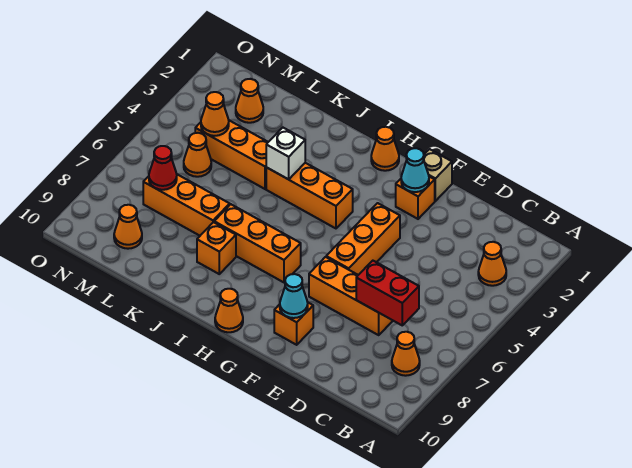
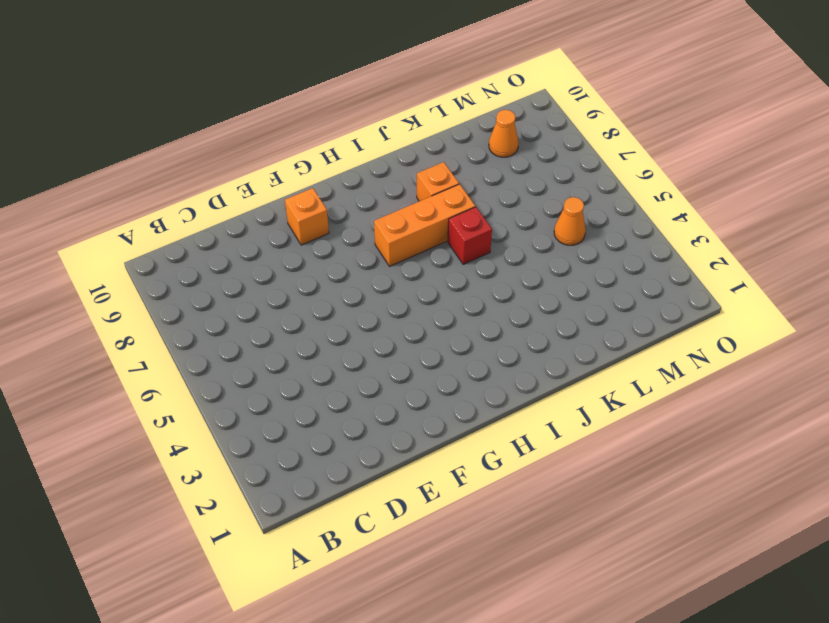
red 1x1 brick [448,207,492,264] -> none
none -> orange 1x1 cone [478,242,506,286]
none -> orange 1x1 cone [392,332,420,376]
none -> orange 1x3 brick [309,257,393,335]

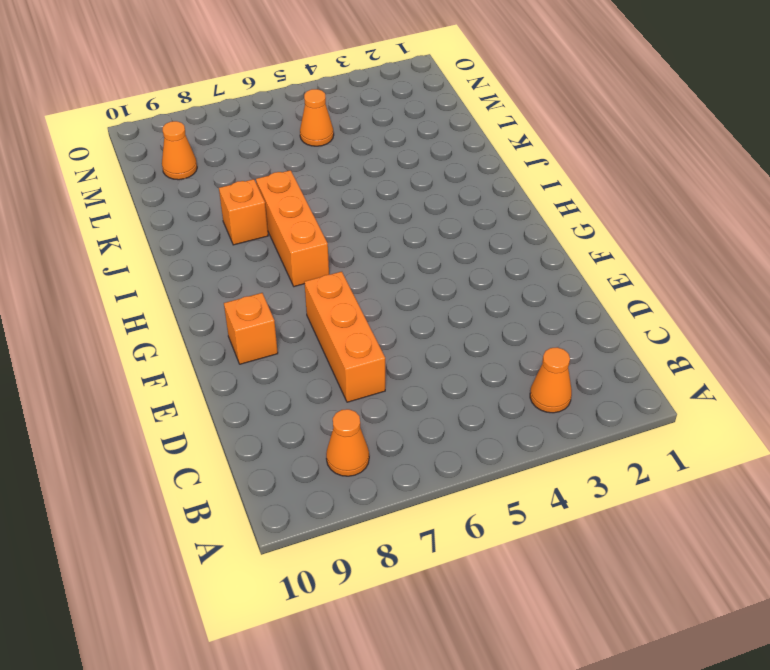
none -> tan 1x1 brick [424,149,452,201]
none -> orange 1x1 brick [396,177,435,219]
none -> orange 1x3 brick [326,203,400,275]

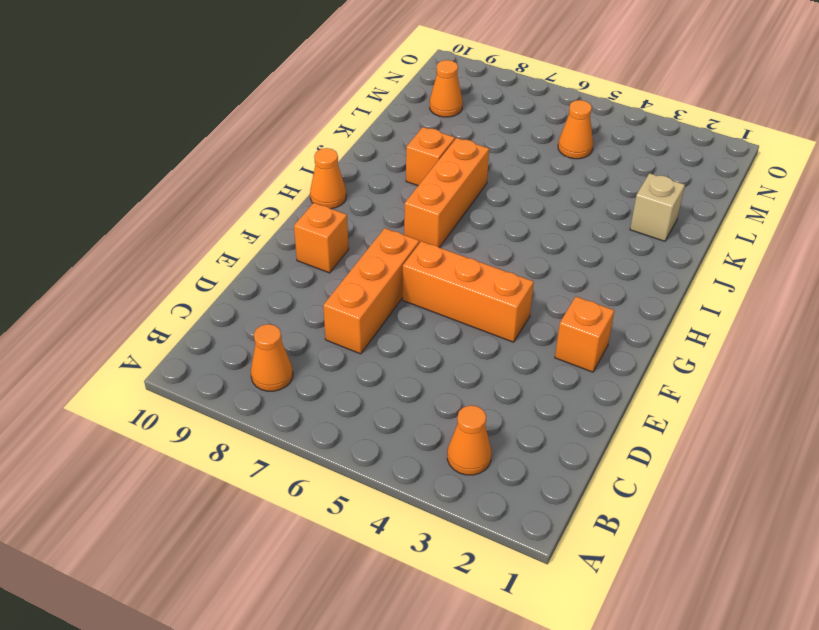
tan 1x1 brick [630,173,685,241] -> tan 1x1 brick moved to [424,149,452,201]
none -> orange 1x1 cone [371,127,399,171]
none -> orange 1x3 brick [266,163,353,228]
none -> orange 1x3 brick [195,120,268,189]

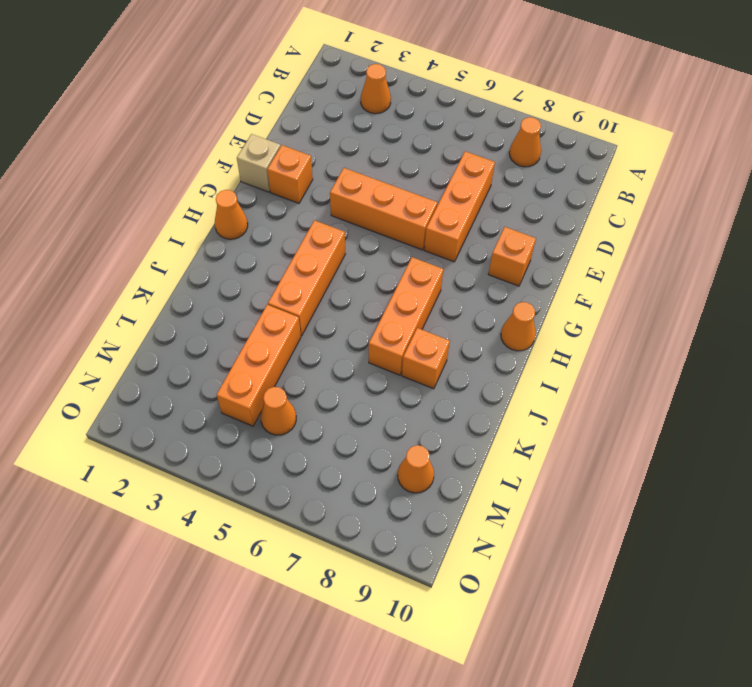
none -> orange 1x3 brick [143,174,230,236]
none -> orange 1x1 cone [236,79,263,123]
none -> red 1x2 brick [356,261,419,325]

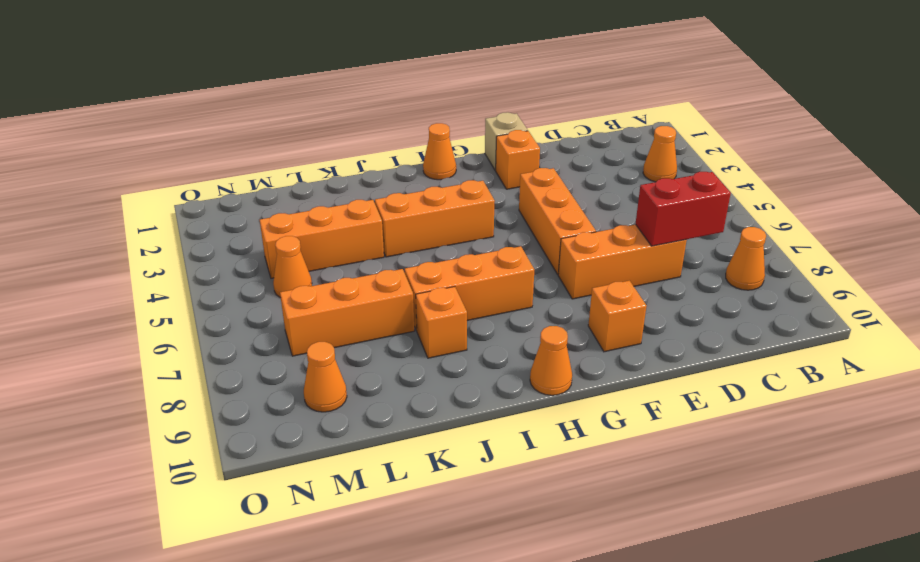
none -> orange 1x1 cone [236,79,263,123]
none -> cyan 1x1 cone [401,148,429,192]
none -> cyan 1x1 cone [280,274,308,318]

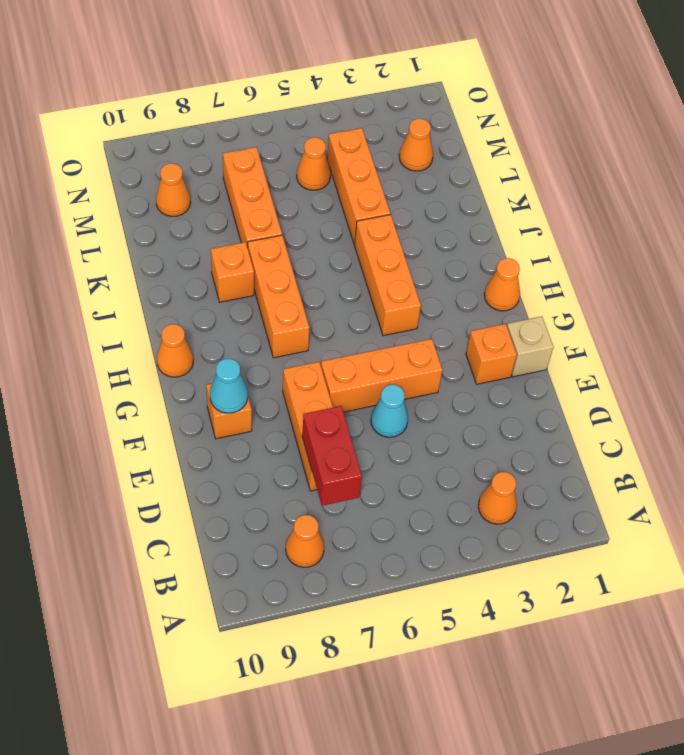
cyan 1x1 cone [371,385,408,437] -> cyan 1x1 cone moved to [401,148,429,192]
none -> white 1x1 brick [266,128,305,179]
none -> orange 1x1 cone [201,92,229,136]
none -> red 1x1 cone [149,146,177,190]

